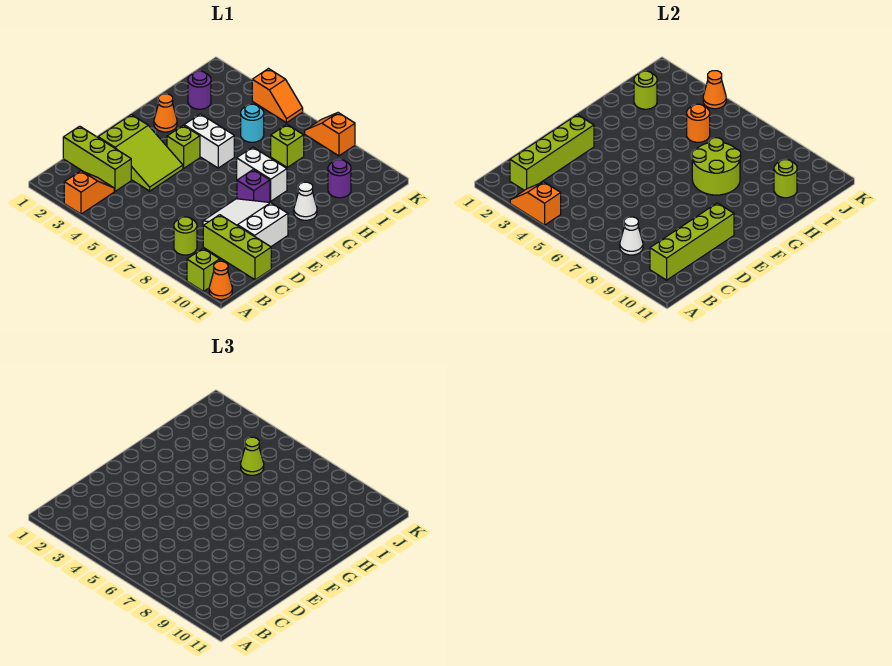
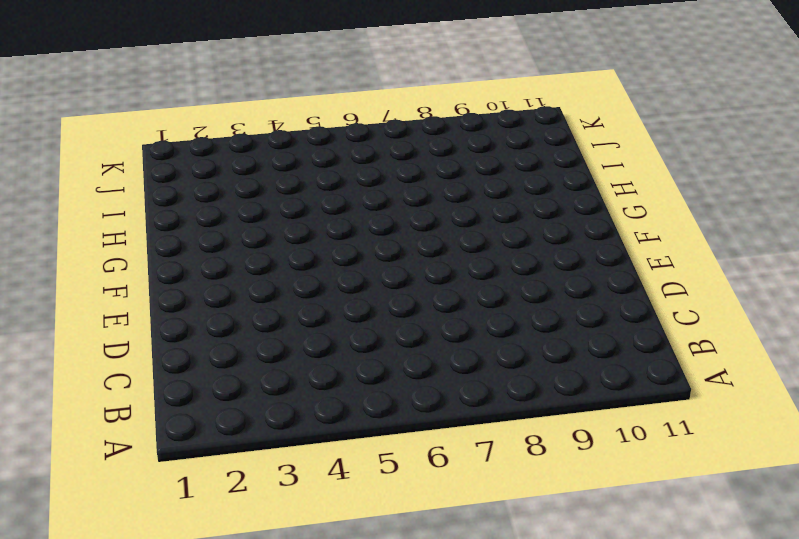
none -> orange 1x2 slope [64,171,114,214]
none -> lime 1x1 brick [187,249,220,291]
none -> orange 1x1 cone [209,261,232,300]
none -> lime 1x1 round brick [174,217,197,255]

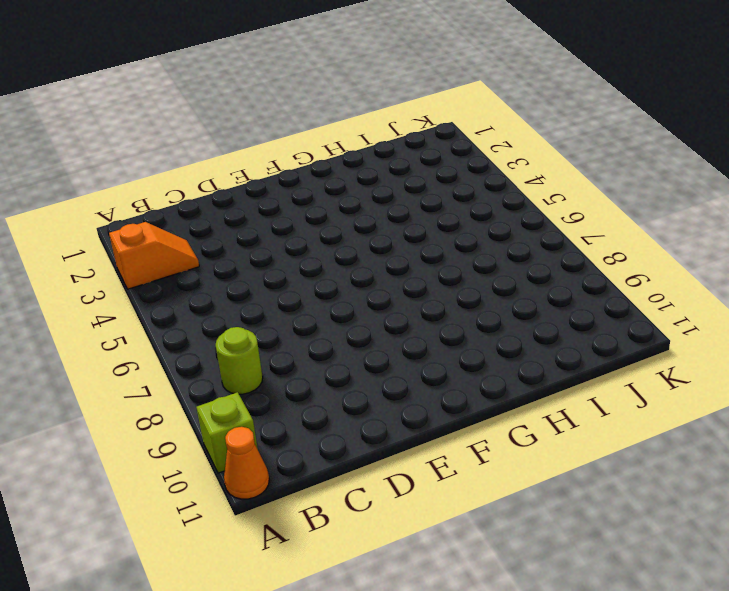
none -> lime 1x3 brick [63,126,131,191]
none -> lime 1x3 brick [203,215,271,280]
none -> lime 2x3 slope [98,115,183,191]
none -> white 2x3 slope [203,199,288,247]

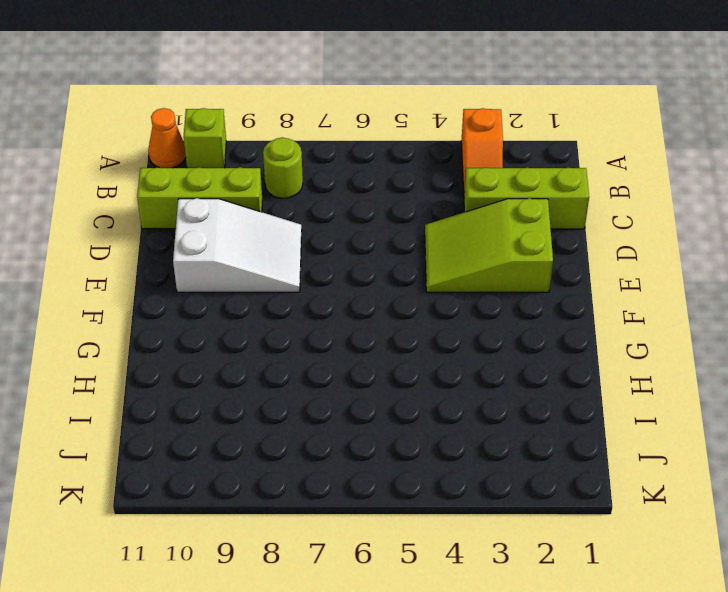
none -> lime 1x1 brick [167,125,200,168]
none -> purple 1x1 brick [237,170,270,202]
none -> orange 1x1 cone [154,94,177,132]
none -> white 1x2 brick [184,114,234,168]

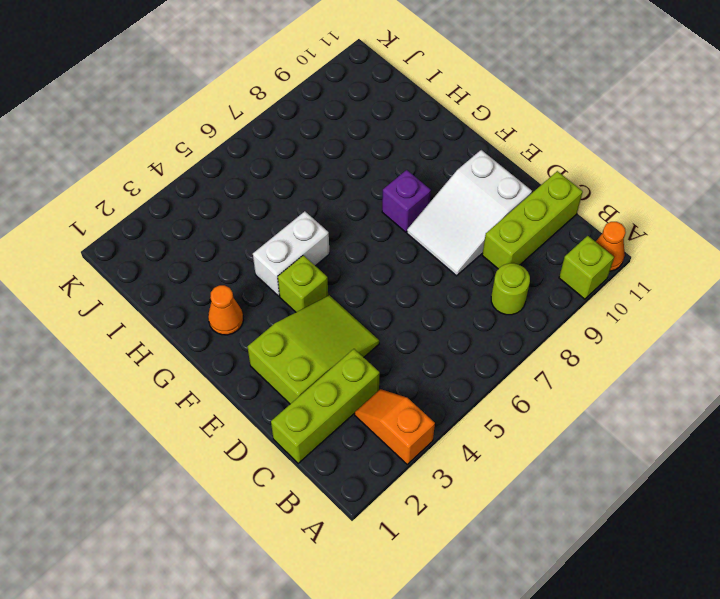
none -> white 1x2 brick [237,147,287,201]
none -> white 1x1 cone [294,182,317,220]
none -> purple 1x1 round brick [188,71,211,109]
none -> cyan 1x1 round brick [241,104,264,142]

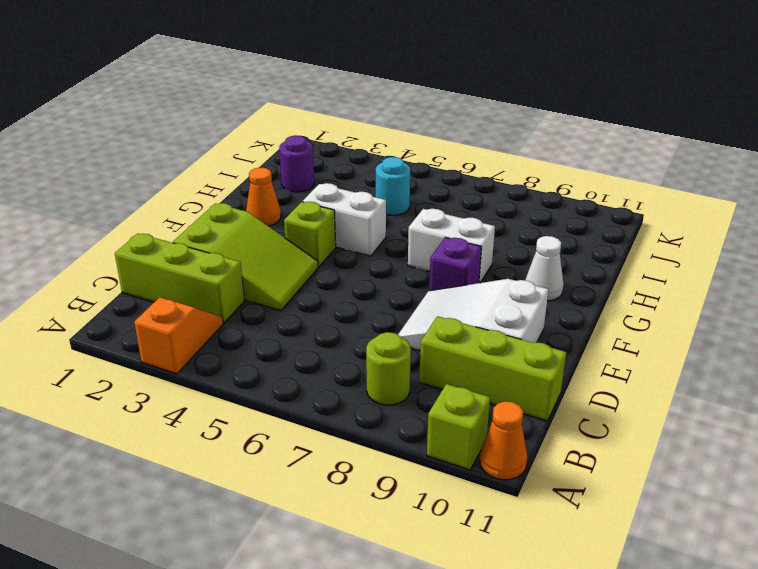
none -> lime 1x1 brick [271,125,304,167]
none -> purple 1x1 round brick [328,160,351,198]
none -> orange 1x2 slope [252,69,303,123]
none -> orange 1x2 slope [305,113,355,156]

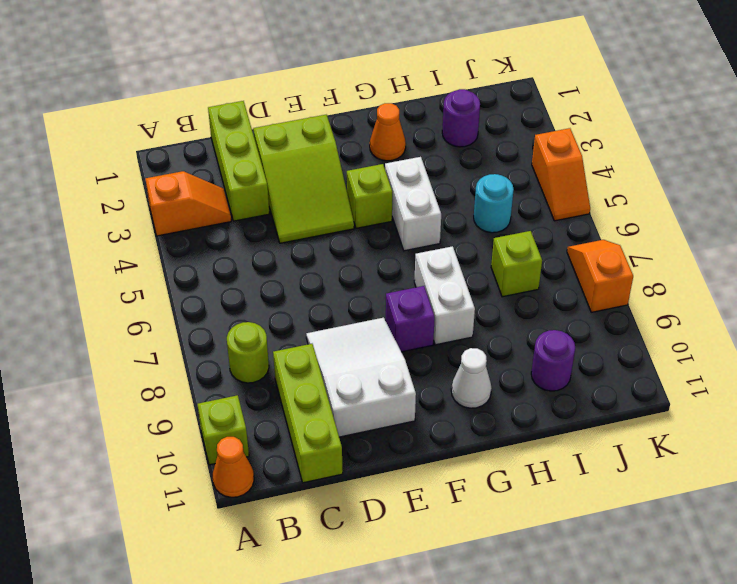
none -> orange 1x2 slope [510,182,561,225]
none -> lime 1x4 brick [510,115,594,190]
none -> white 1x1 cone [620,217,643,255]
none -> lime 1x4 brick [650,203,734,280]

